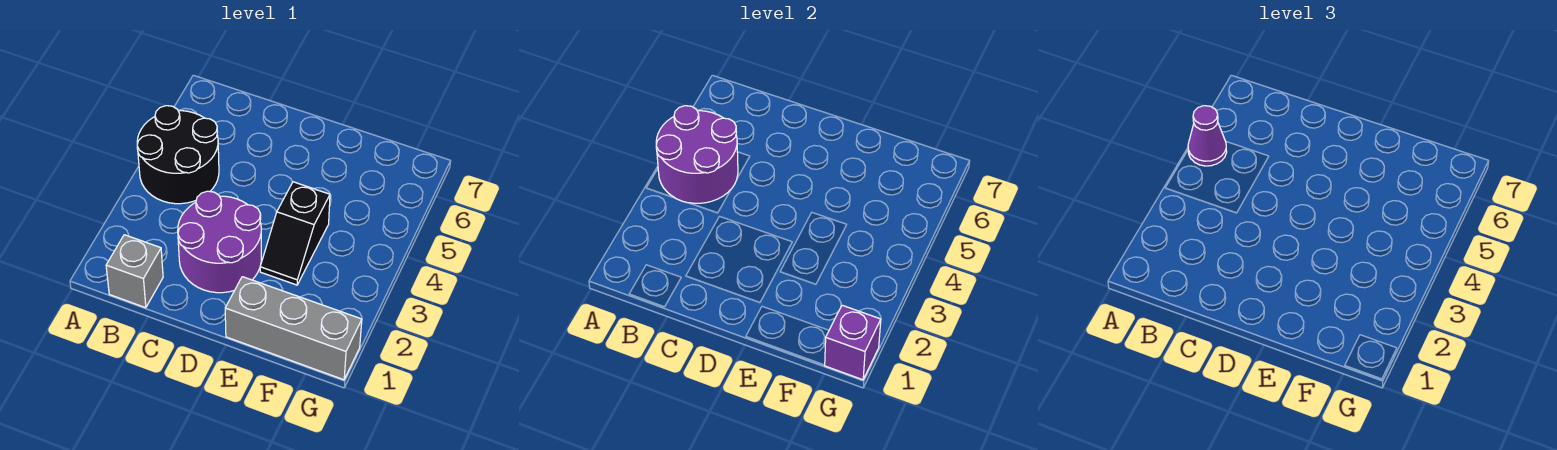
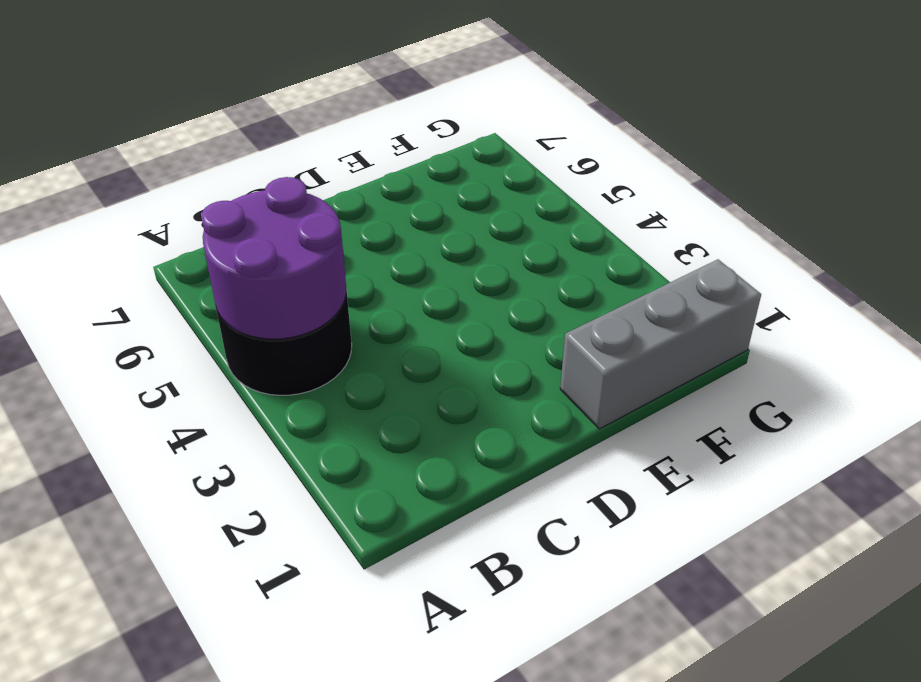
none -> grey 1x1 brick [106,235,163,308]
none -> purple 2x2 round brick [178,191,261,293]

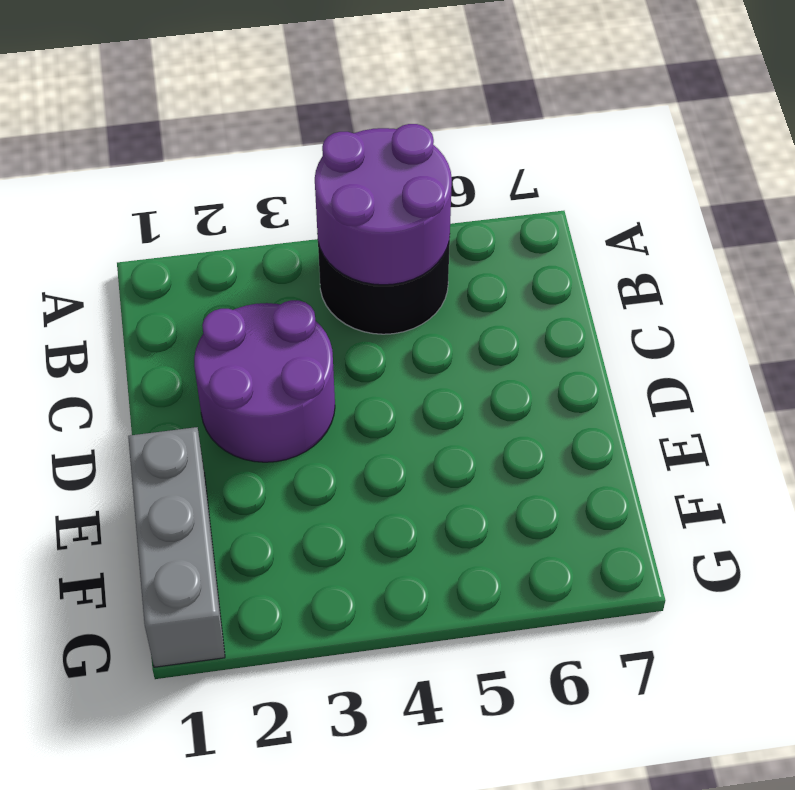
none -> grey 1x1 brick [106,235,163,308]
none -> black 1x2 slope [260,182,330,285]

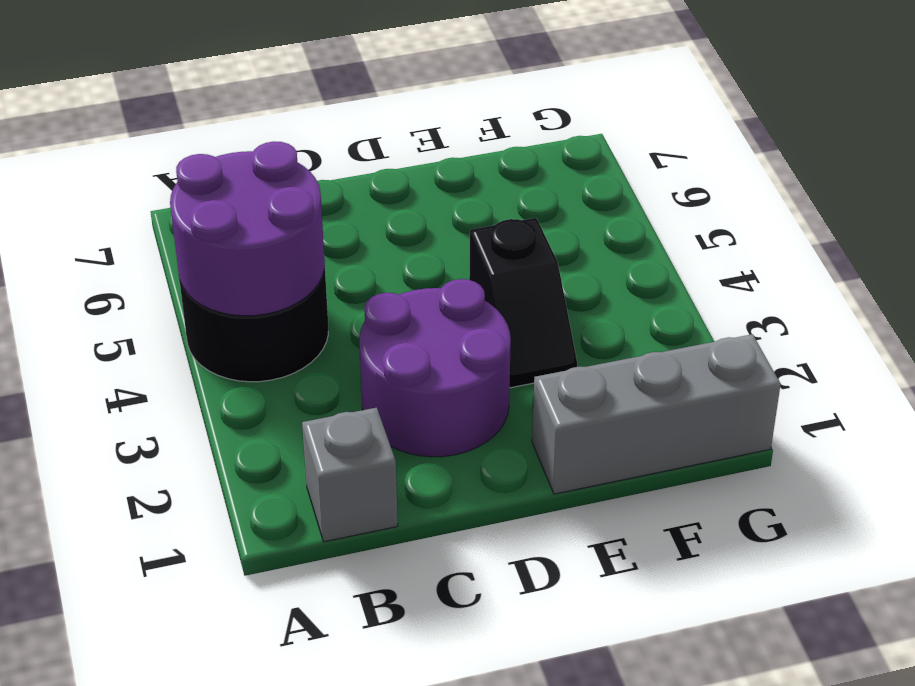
none -> purple 1x1 brick [825,305,881,380]
none -> purple 1x1 cone [1188,106,1227,166]

